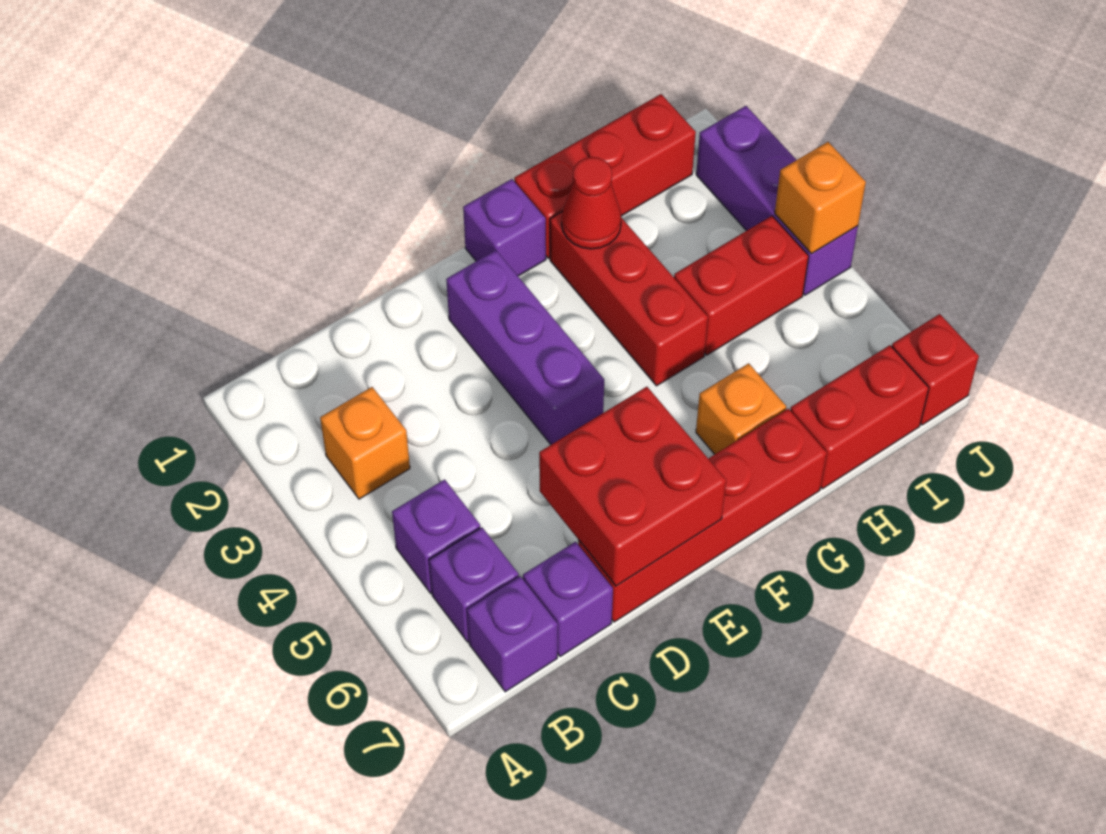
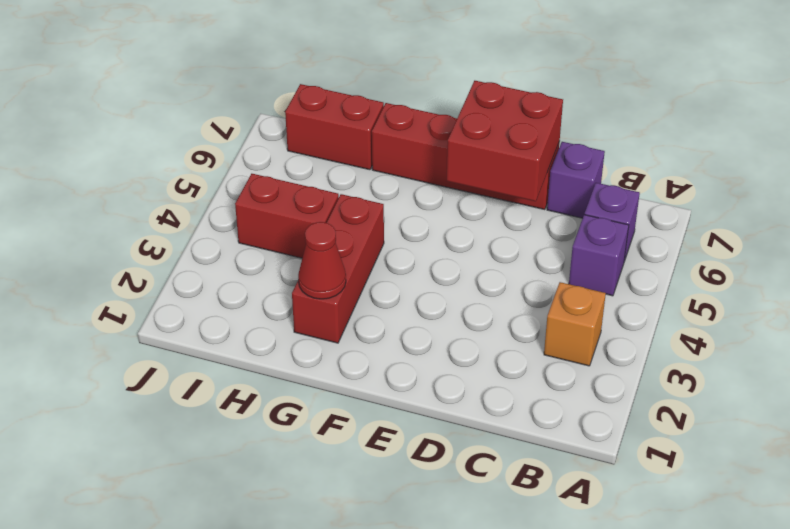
none -> purple 1x1 brick [467,576,558,692]
none -> purple 1x3 brick [446,250,604,445]
none -> purple 1x1 brick [463,179,546,276]

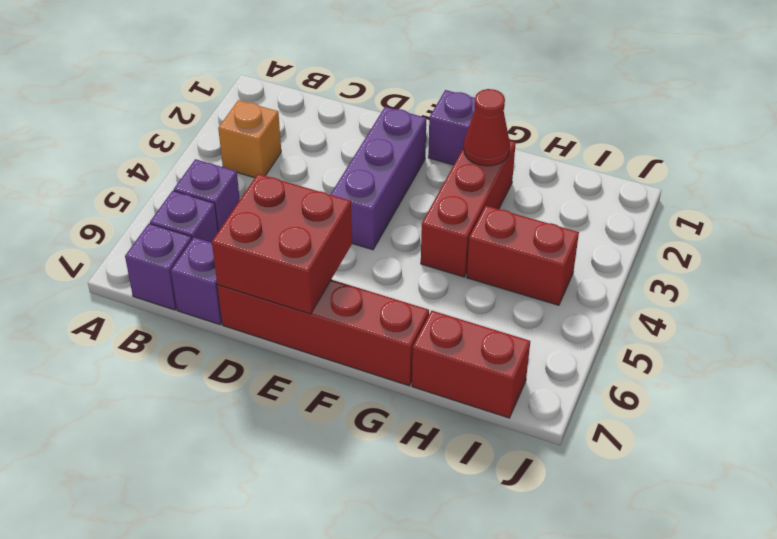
none -> red 1x3 brick [514,94,696,258]
none -> orange 1x1 brick [696,363,786,454]
none -> purple 1x3 brick [696,106,858,295]

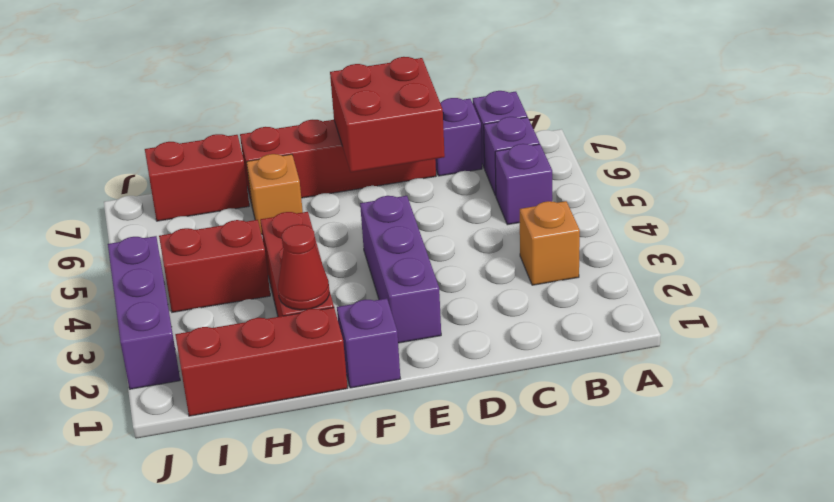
none -> red 1x1 brick [892,314,979,425]
none -> orange 1x1 brick [775,142,866,254]

